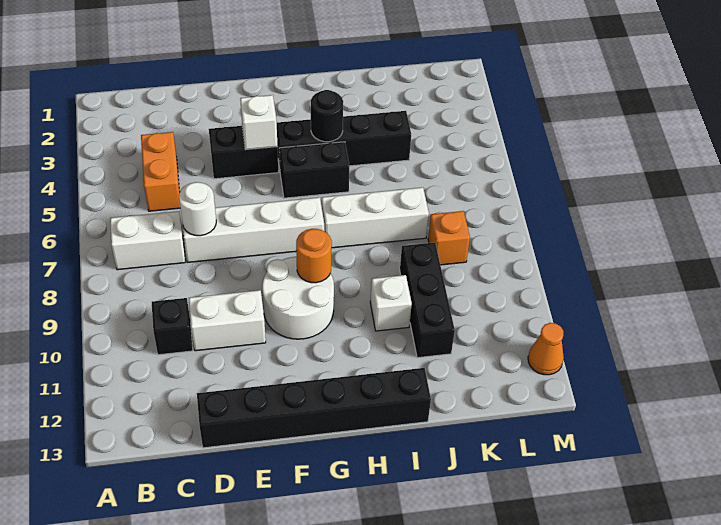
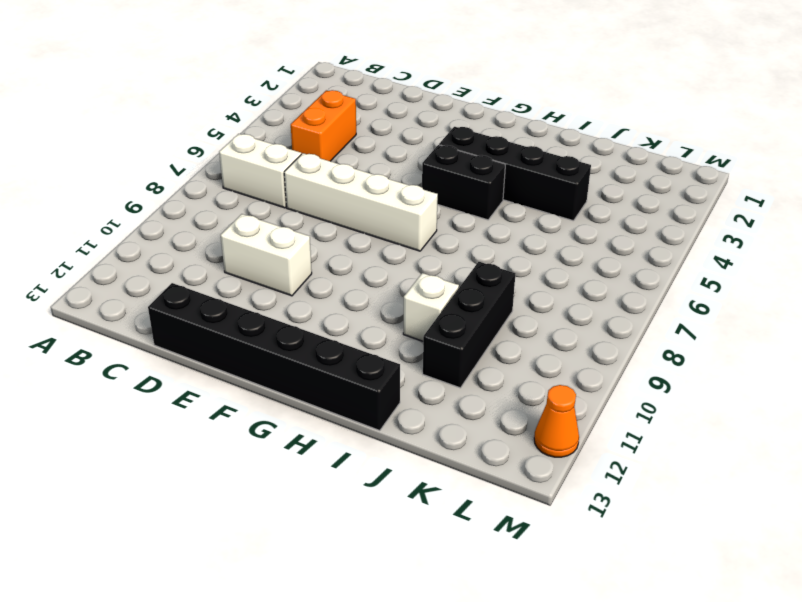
none -> black 1x1 brick [152,298,193,355]
none -> black 1x2 brick [209,126,279,179]
none -> white 2x2 round brick [262,257,334,339]

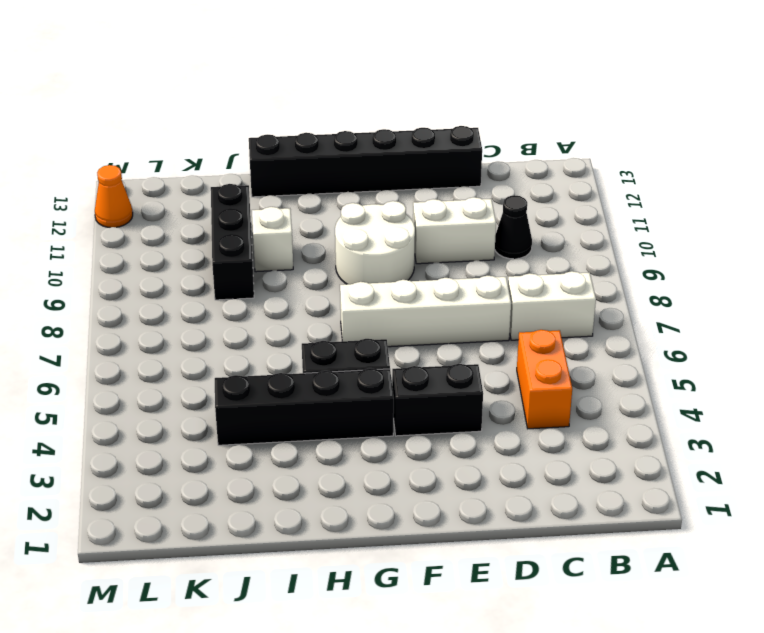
black 1x1 cone [495,195,532,259] -> black 1x1 brick [152,298,193,355]
none -> white 1x3 brick [322,187,429,248]
none -> orange 1x1 brick [428,211,470,265]
none -> white 1x1 round brick [179,182,216,236]

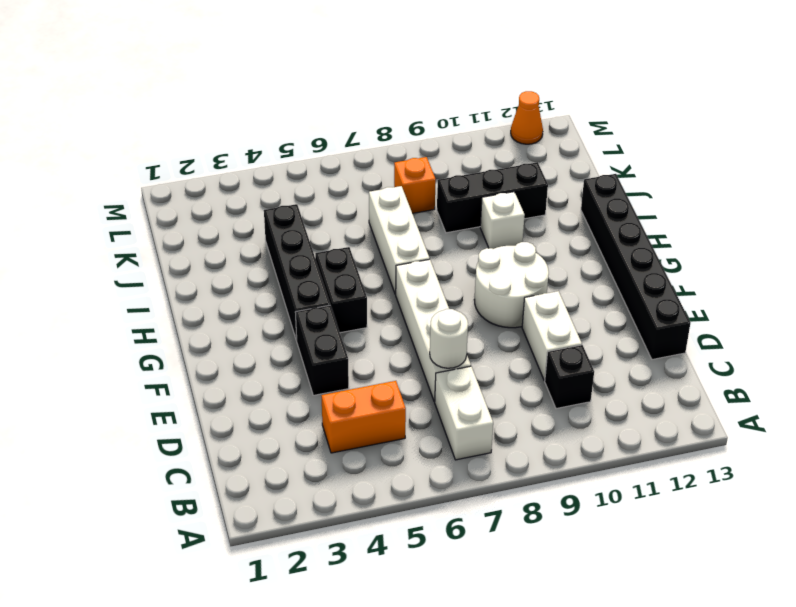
none -> white 1x1 brick [240,95,278,150]
none -> orange 1x1 round brick [296,229,332,283]
none -> black 1x1 round brick [311,90,343,142]

